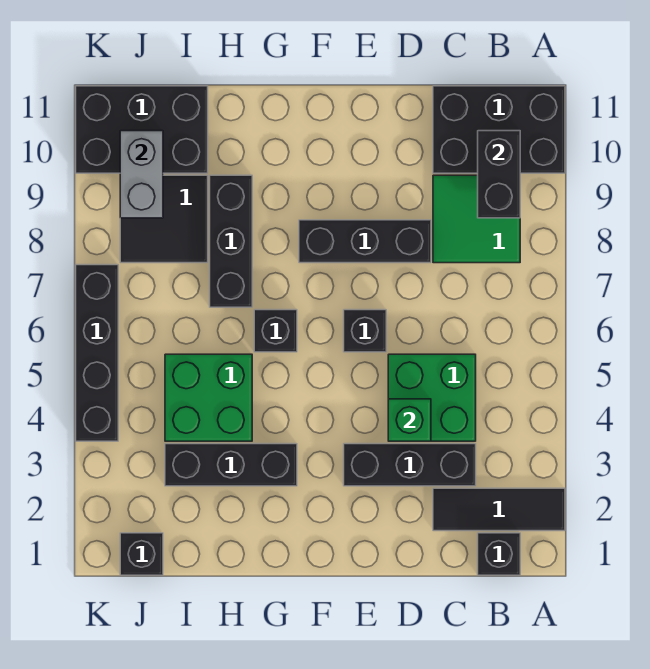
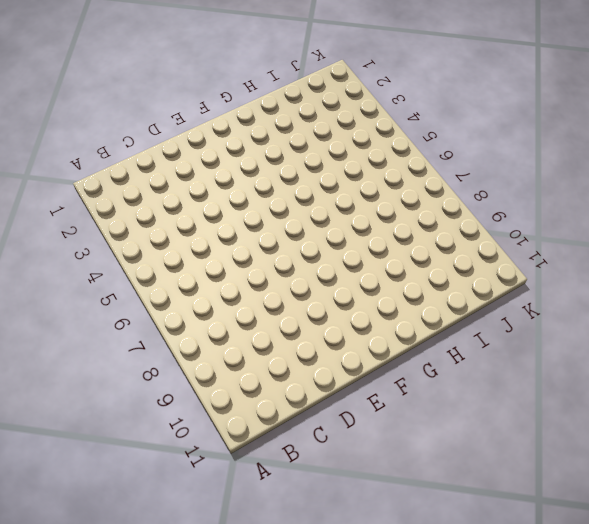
none -> black 1x3 tile [433,488,565,531]
none -> black 2x3 brick [433,86,565,173]
none -> black 1x1 brick [478,533,520,575]

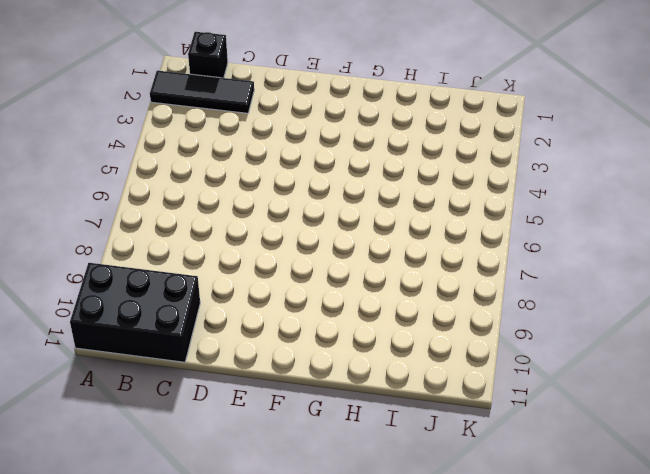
none -> green 2x2 tile [433,175,520,263]
none -> black 1x3 brick [344,444,476,486]
none -> green 2x2 brick [388,354,476,441]

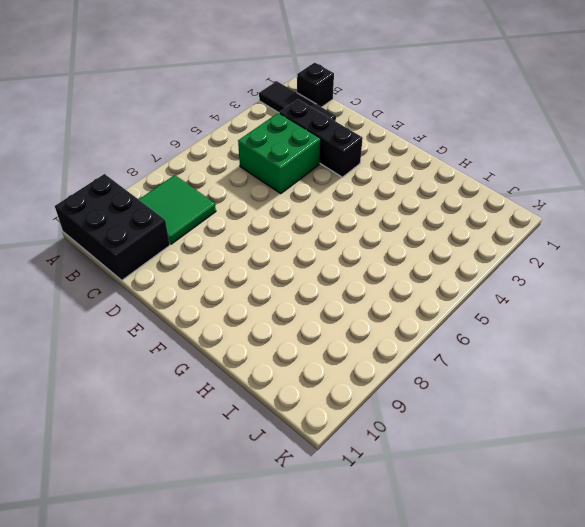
none -> black 1x3 brick [299,220,431,263]
none -> black 1x1 brick [344,310,386,352]
none -> black 1x3 brick [165,444,297,486]

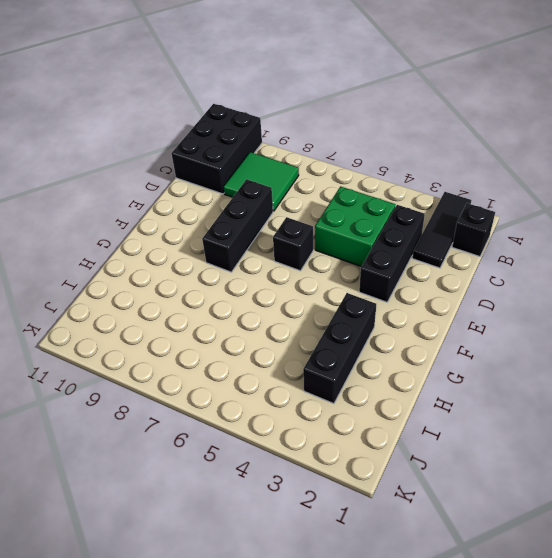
none -> black 1x1 brick [254,310,297,352]
none -> green 2x2 brick [165,354,252,441]
none -> black 1x3 brick [210,175,252,307]

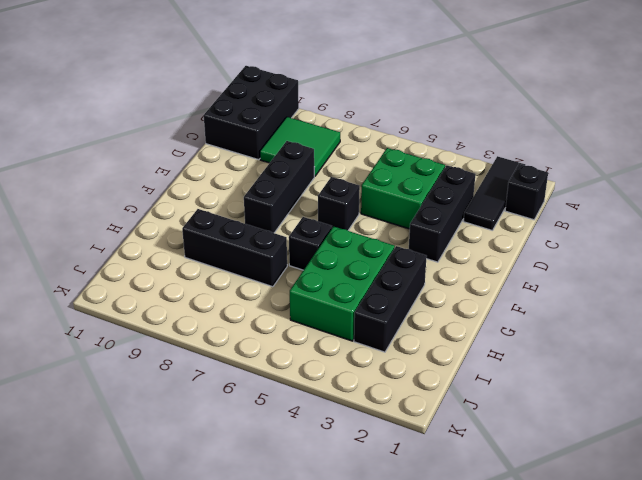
green 2x3 brick [290,226,395,341] -> green 2x2 brick [165,354,252,441]
none -> black 2x2 tile [120,175,208,263]
none -> black 2x3 brick [76,86,208,173]
none -> black 1x1 brick [120,533,163,575]

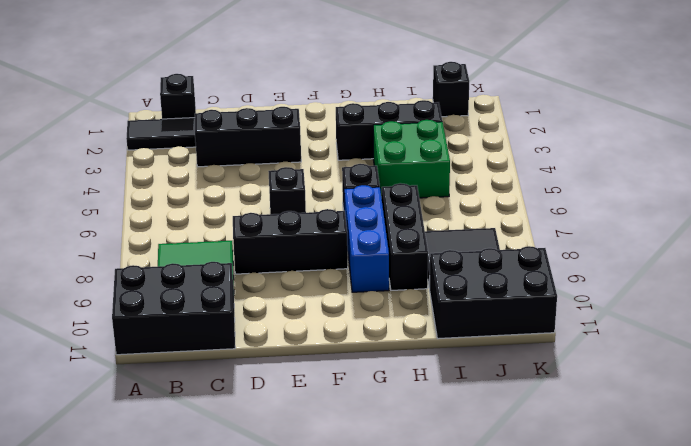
blue 1x3 brick [344,185,389,292] -> none
none -> green 2x2 brick [388,354,476,441]
none -> black 1x4 brick [76,265,118,441]
none -> black 1x2 brick [478,131,520,218]

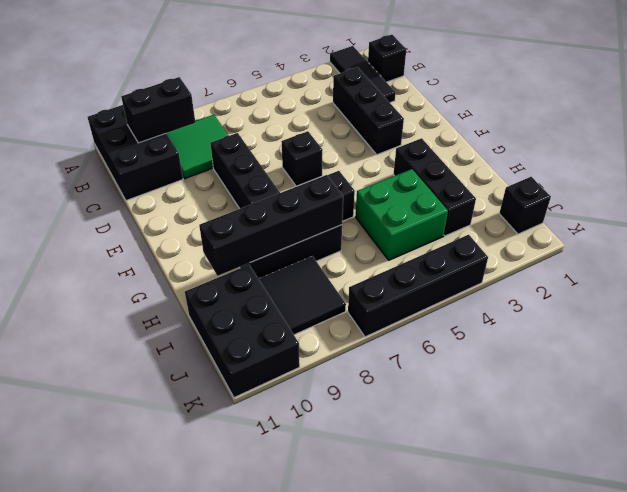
black 1x4 brick [199,175,343,276] -> none
none -> green 2x2 brick [388,354,476,441]
none -> green 1x1 brick [388,399,431,441]
none -> grey 1x2 brick [120,131,163,218]

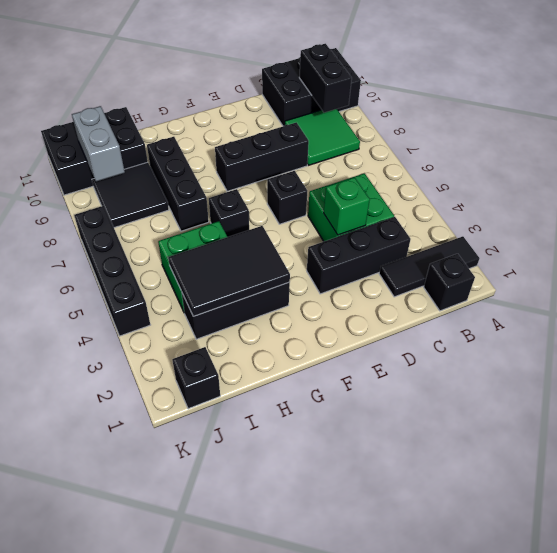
black 2x3 tile [168,226,290,316] -> none

